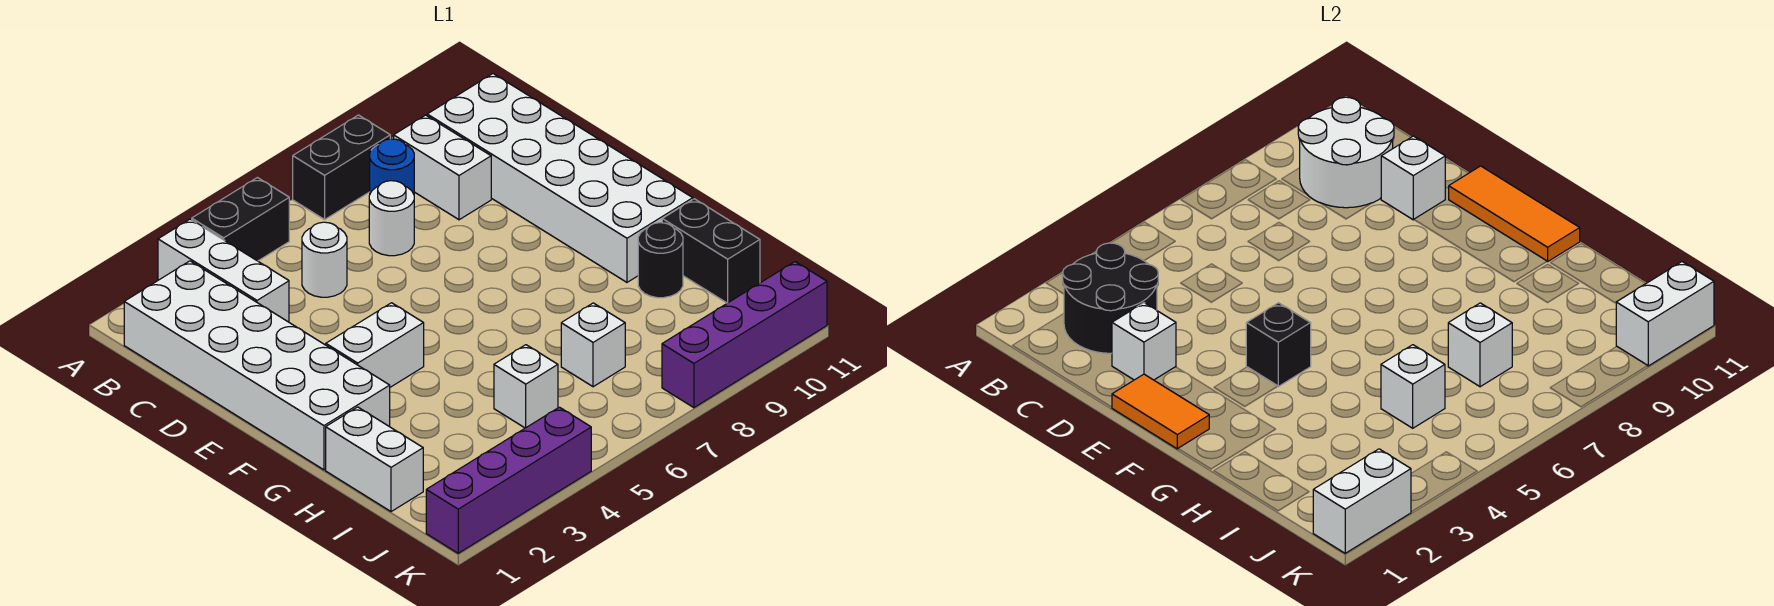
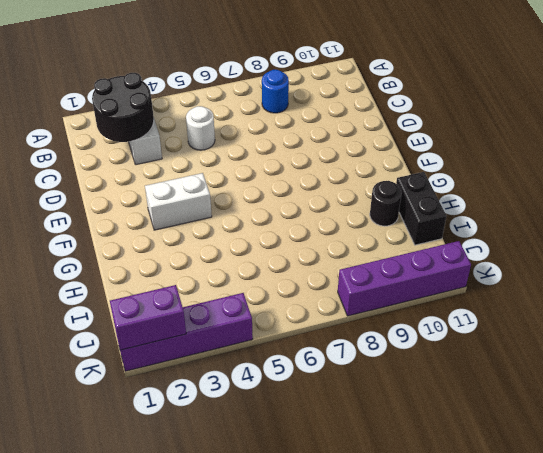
purple 1x2 brick [110,285,186,350] -> white 1x2 brick [1313,449,1411,553]
none -> black 1x2 brick [192,178,289,261]
none -> black 1x2 brick [293,115,390,219]
none -> white 2x6 brick [124,261,390,470]

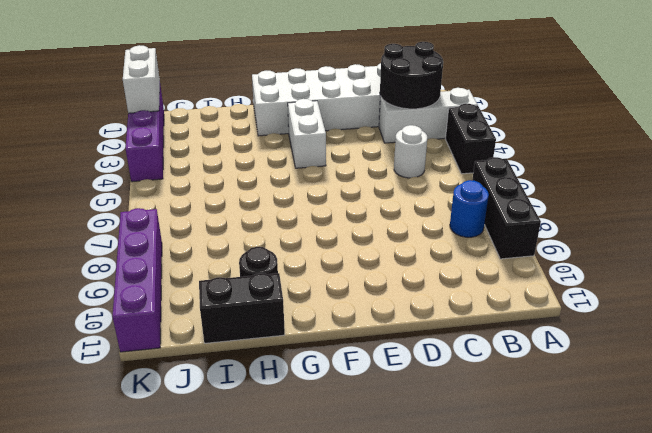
black 1x3 brick [472,157,541,259] -> black 1x2 brick [293,115,390,219]
none -> white 1x2 brick [394,115,491,220]
none -> white 2x6 brick [427,74,693,282]
none -> white 1x1 round brick [369,181,414,256]

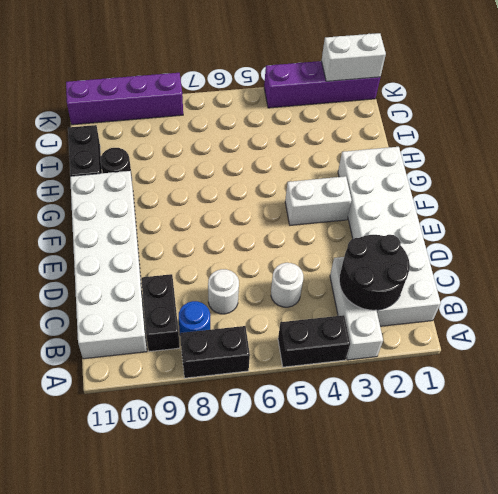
black 1x2 brick [141,274,180,352] -> white 1x2 brick [394,115,491,220]
none -> white 1x2 brick [326,407,423,512]
none -> white 1x1 brick [494,345,558,428]
none -> white 1x1 brick [561,303,625,387]

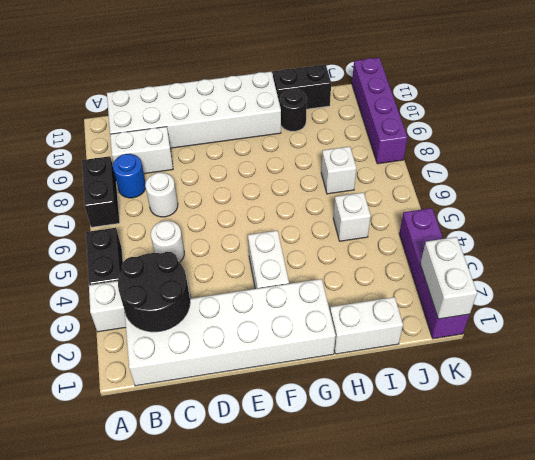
none -> white 2x2 round brick [1298,97,1394,208]
none -> white 1x1 brick [1112,303,1176,380]
none -> white 1x1 brick [1381,136,1445,220]

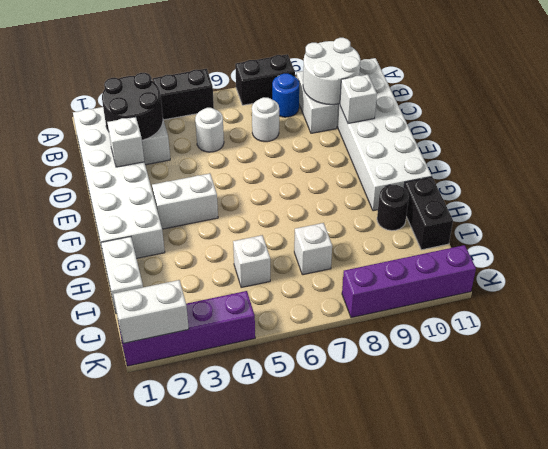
none -> orange 1x2 tile [1112,374,1209,449]
none -> orange 1x3 tile [1449,166,1580,262]
none -> black 1x1 brick [1246,303,1311,386]

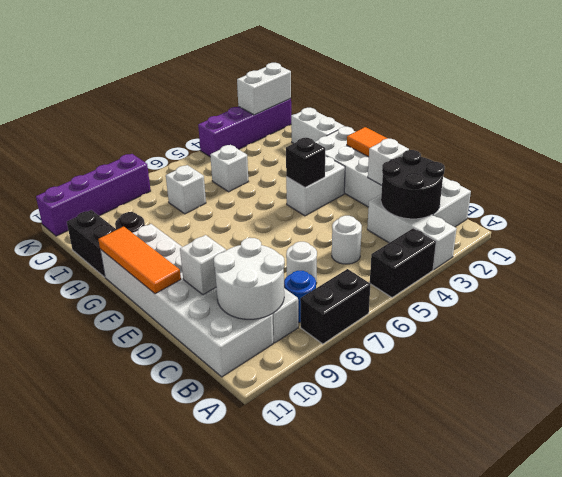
none -> white 1x1 brick [1381,345,1445,428]
none -> white 1x1 brick [1448,303,1512,387]
none -> white 1x2 brick [1616,262,1714,366]

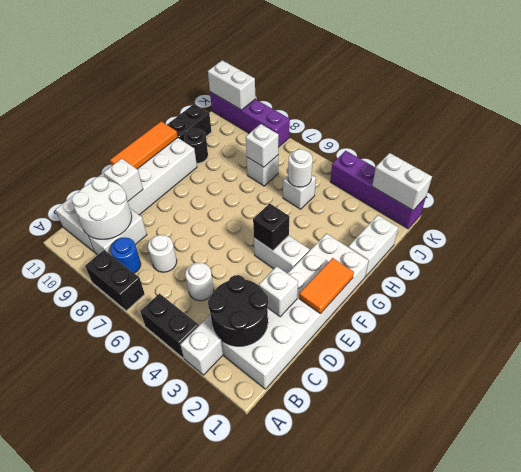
white 1x1 round brick [288,149,313,187] -> white 1x1 brick [1381,345,1445,428]

